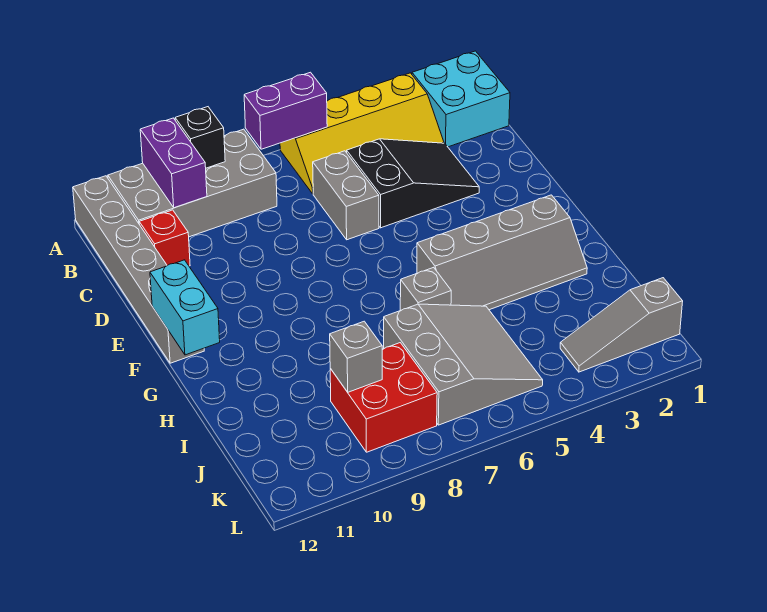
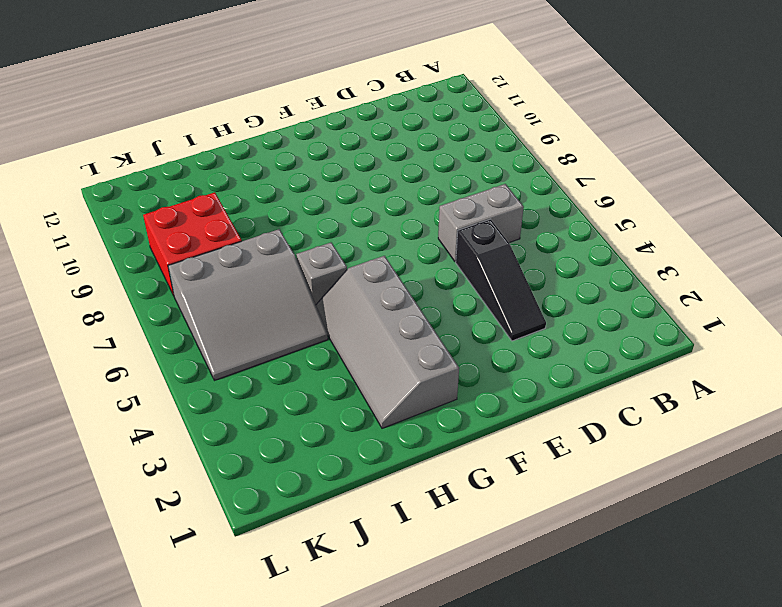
black 1x3 slope [456,219,546,341] -> black 2x3 slope [347,139,479,228]
none -> cyan 2x2 brick [412,51,510,147]
none -> yellow 2x4 slope [280,73,444,194]
none -> grey 2x4 brick [108,129,277,237]

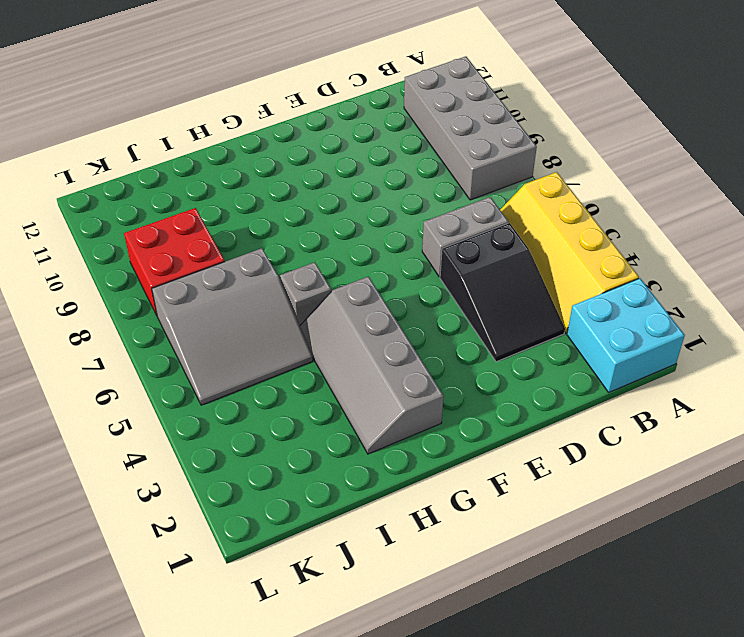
none -> grey 1x6 brick [73,176,204,363]
none -> red 1x1 brick [139,210,190,266]
none -> grey 1x3 slope [560,278,683,372]

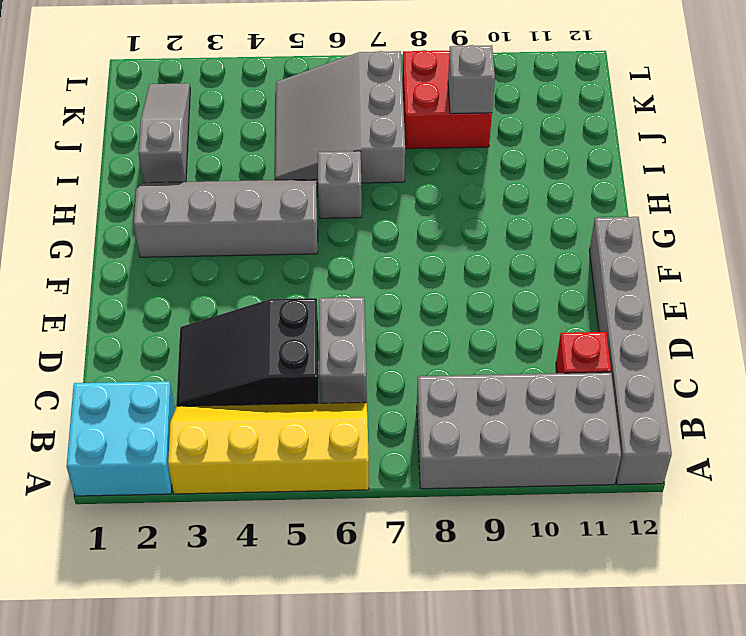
grey 1x3 slope [138,83,190,183] -> grey 1x3 slope turned to [560,278,683,372]
none -> purple 1x2 brick [244,72,327,149]
none -> black 1x1 brick [175,107,225,168]
none -> purple 1x2 brick [140,118,207,208]

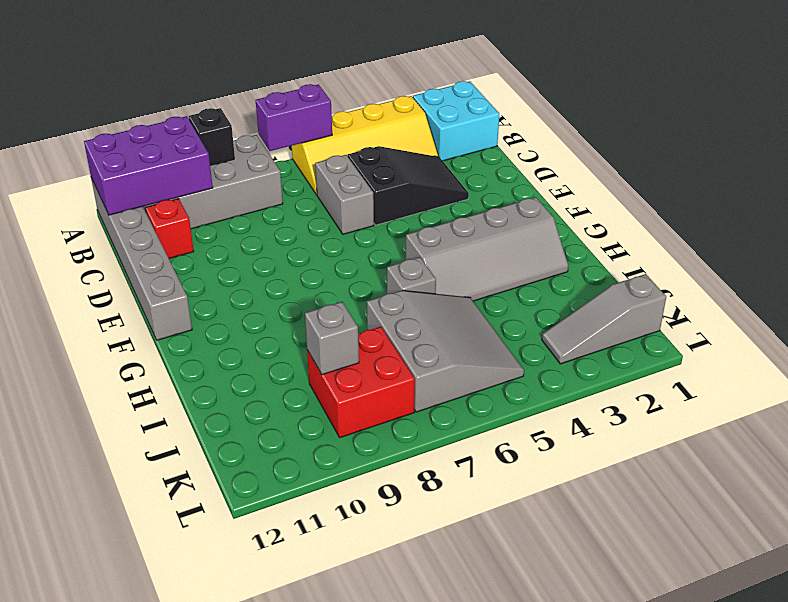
purple 2x3 brick [84,116,213,215] -> purple 1x2 brick [140,118,207,208]
none -> cyan 1x2 brick [150,260,220,355]

